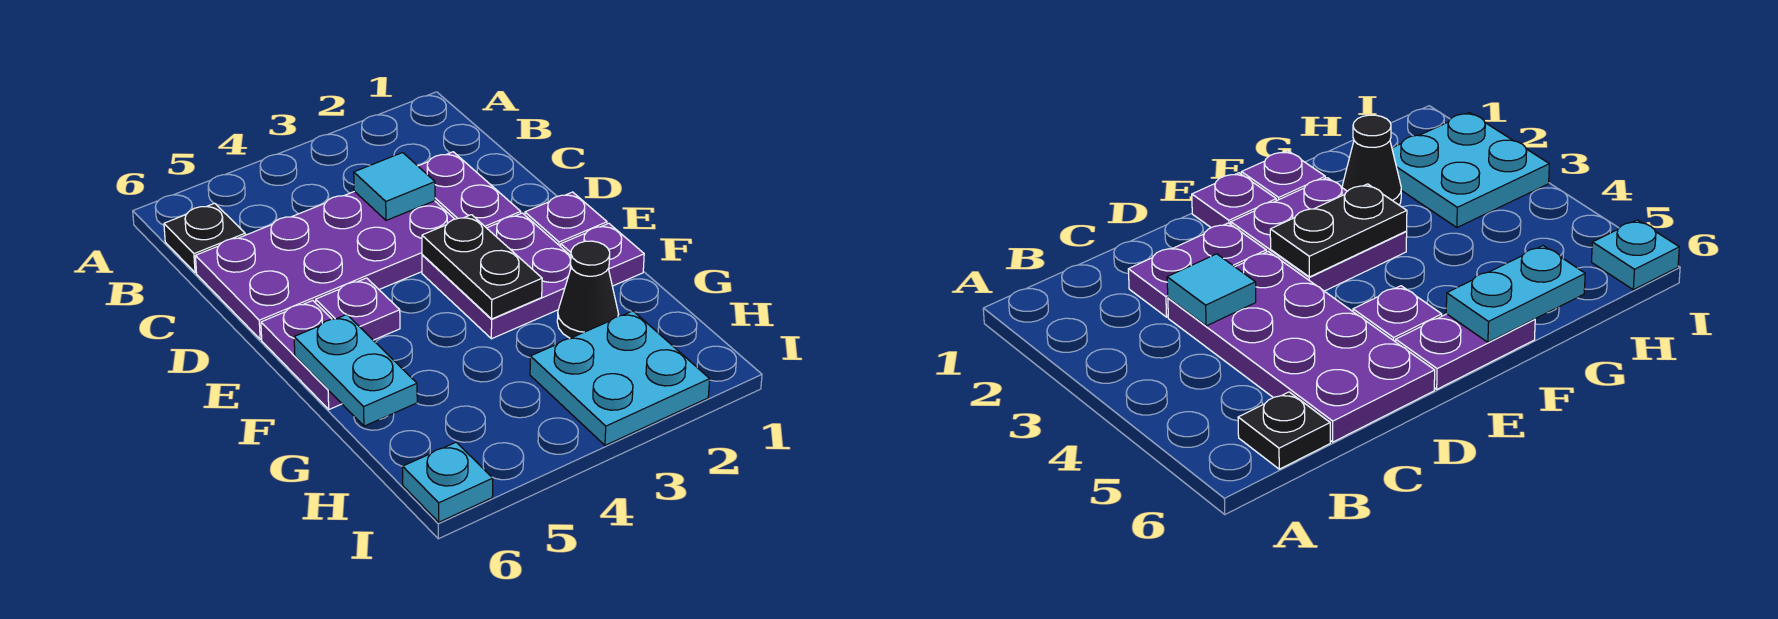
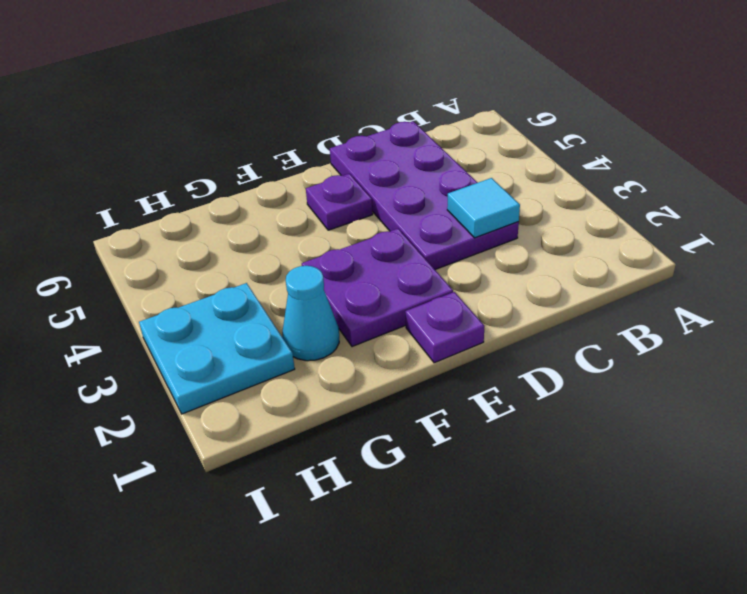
cyan 1x1 cone [282,266,339,361] -> black 1x1 cone [557,241,619,338]
none -> black 1x1 plate [164,203,245,273]
none -> purple 1x2 plate [418,152,521,228]
none -> purple 1x2 plate [261,300,342,409]

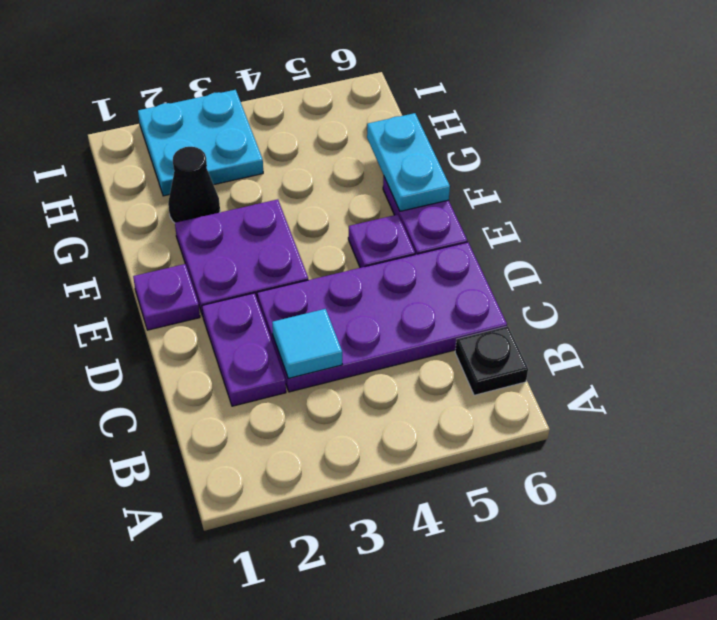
none -> purple 1x1 plate [561,223,644,286]
none -> cyan 1x1 plate [403,442,493,522]
none -> black 1x2 plate [422,215,542,319]

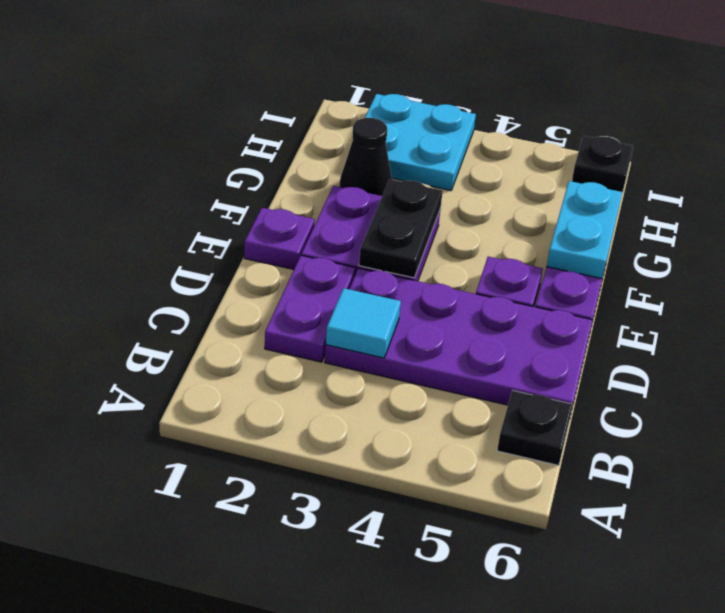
black 1x1 plate [572,136,633,192] -> cyan 1x1 plate [403,442,493,522]
none -> purple 1x1 plate [561,223,644,286]

